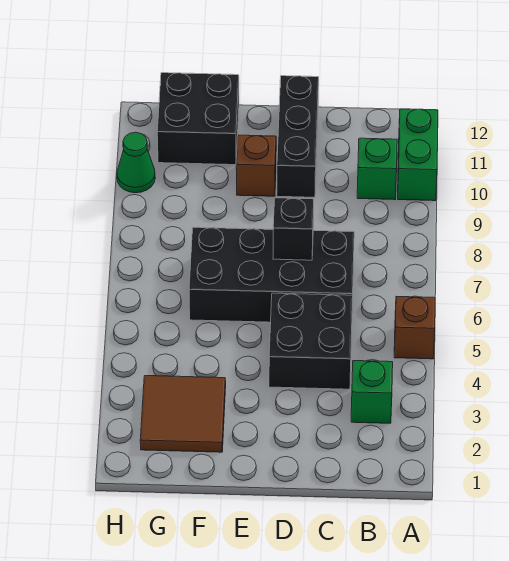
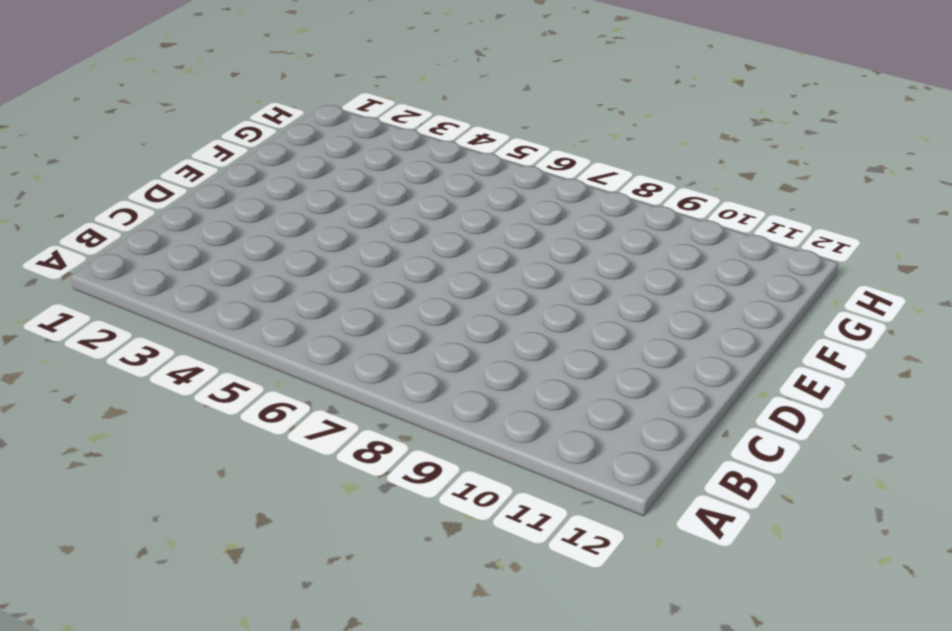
none -> brown 1x1 brick [394,296,435,359]
none -> green 1x2 brick [398,109,438,201]
none -> green 1x1 brick [351,361,393,423]

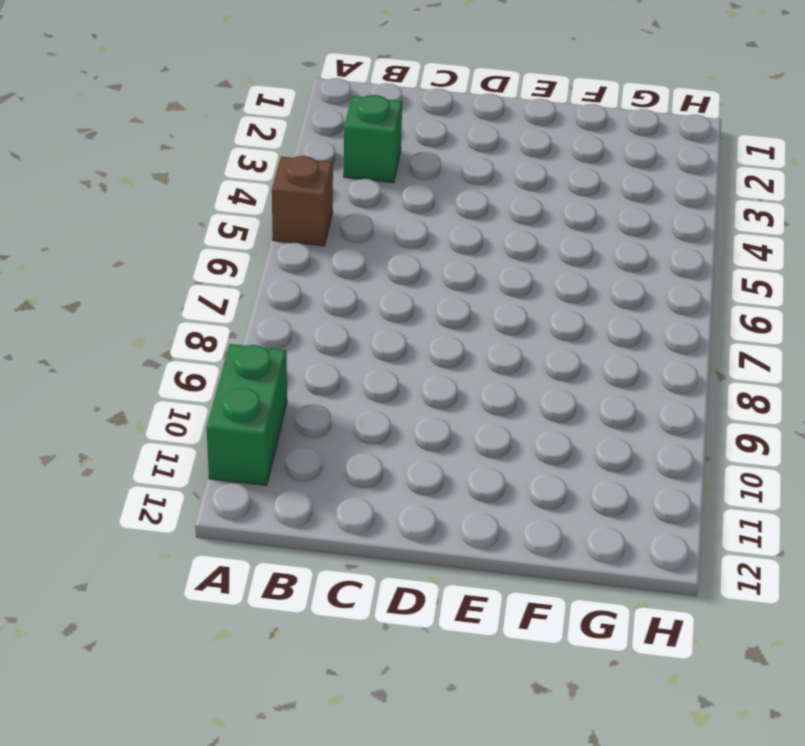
none -> green 1x1 brick [357,138,397,200]
none -> black 2x2 brick [269,293,353,389]
none -> black 2x4 brick [189,227,354,322]

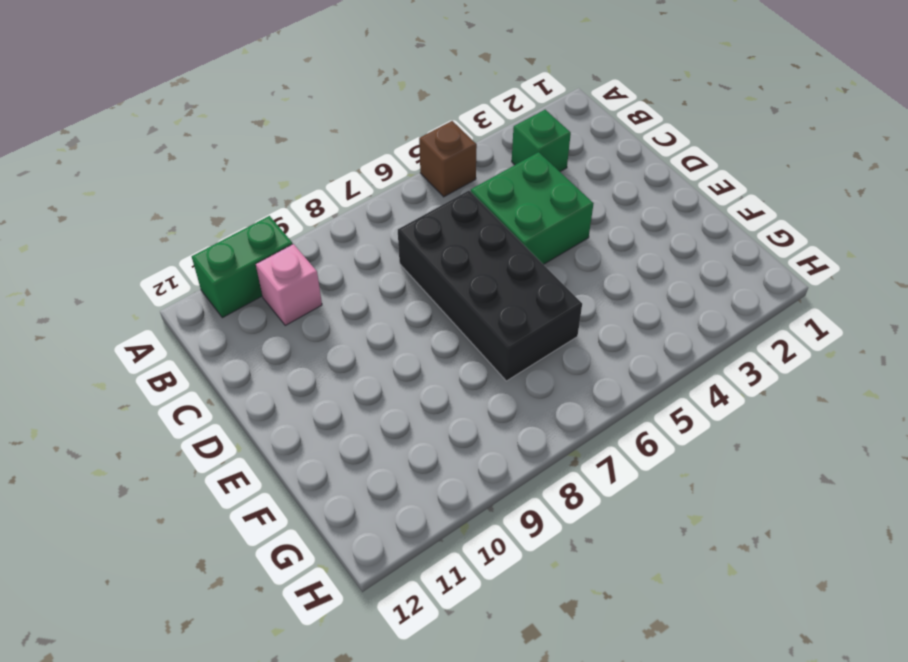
pink 1x1 brick [256,244,322,325] -> green 1x1 brick [357,138,397,200]
green 2x2 brick [471,152,594,265] -> black 2x2 brick [269,293,353,389]
none -> black 1x3 brick [277,76,319,197]
none -> brown 1x1 brick [236,135,276,196]
none -> brown 2x2 tile [140,376,226,452]

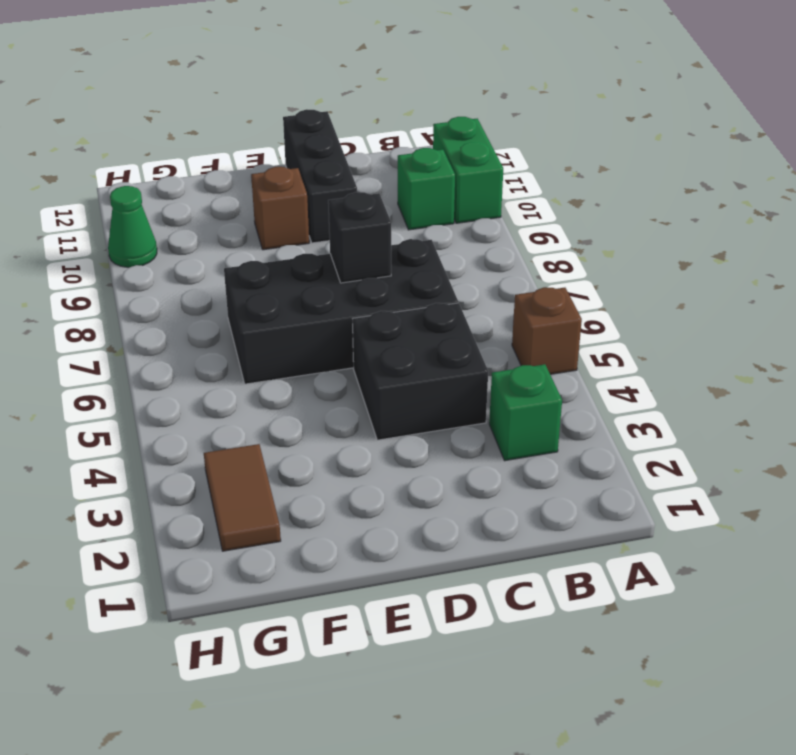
brown 1x2 tile [204,444,281,551] -> brown 2x2 tile [140,376,226,452]
none -> black 2x2 brick [157,73,239,165]

